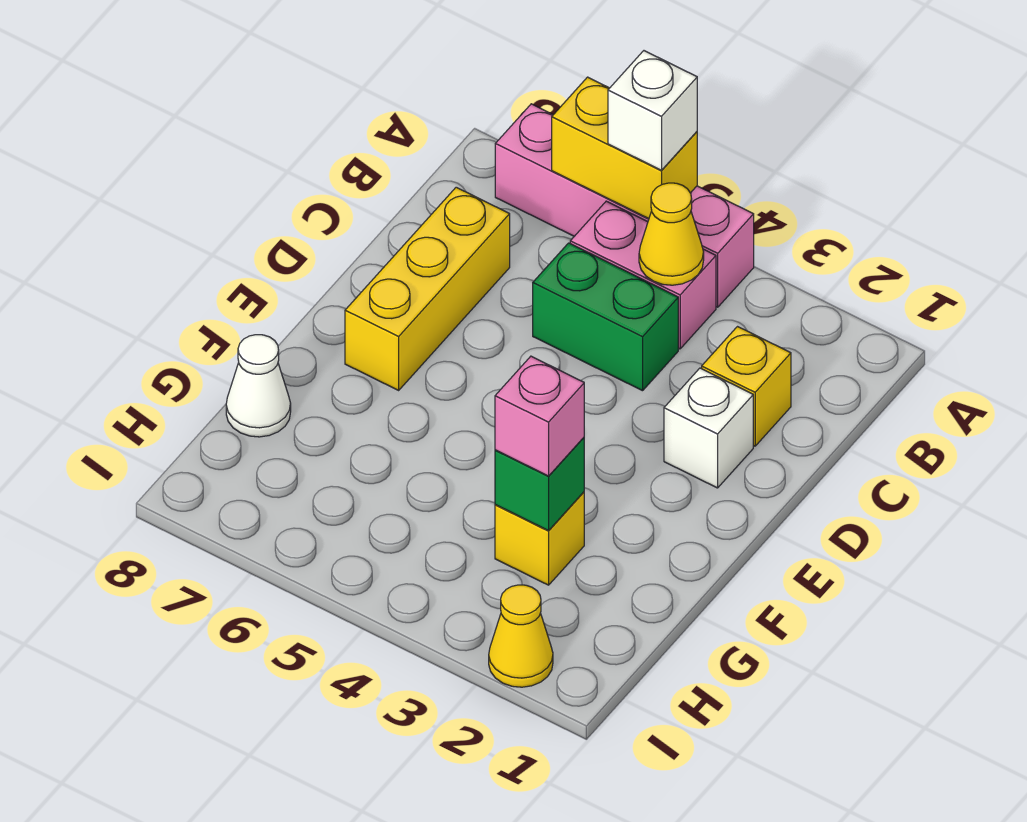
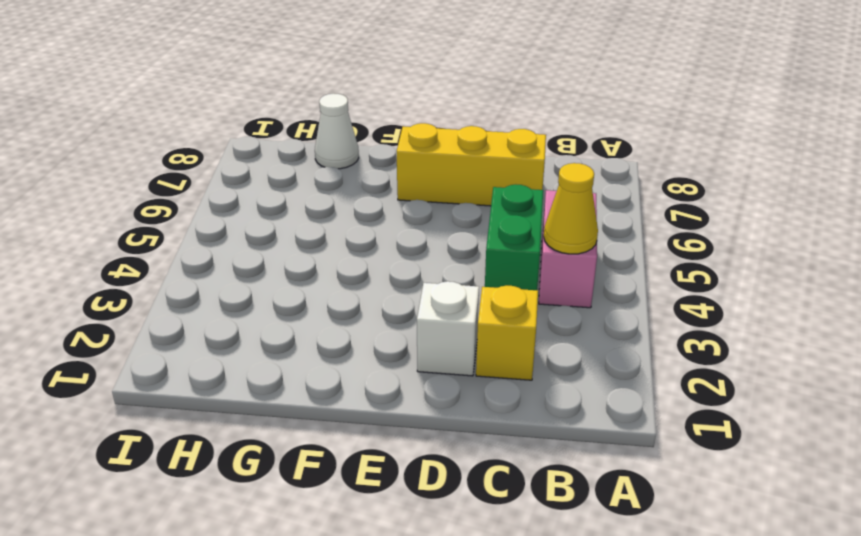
none -> pink 1x4 brick [495,104,754,307]
none -> yellow 1x1 brick [495,492,584,585]
none -> yellow 1x1 cone [489,585,553,687]

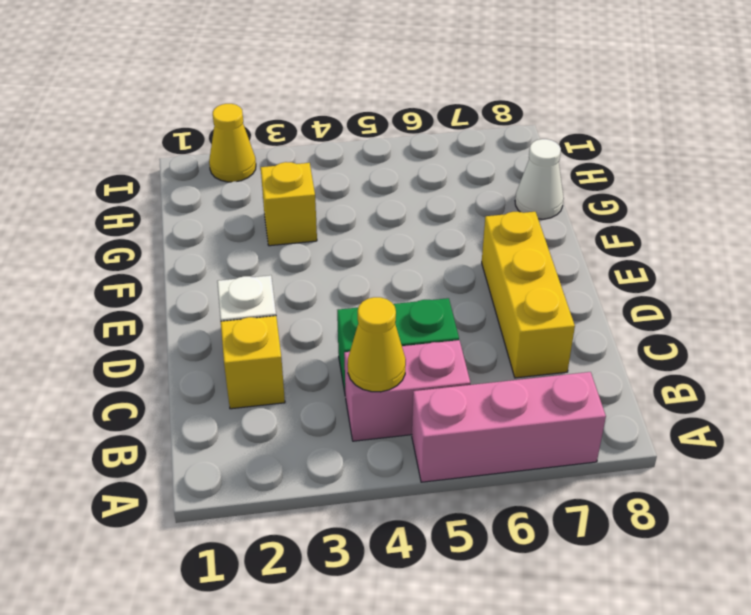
pink 1x3 brick [412,372,606,482] -> pink 1x4 brick [495,104,754,307]
none -> yellow 1x2 brick [552,77,697,219]
none -> green 1x1 brick [495,438,584,531]
none -> white 1x1 brick [608,51,697,170]

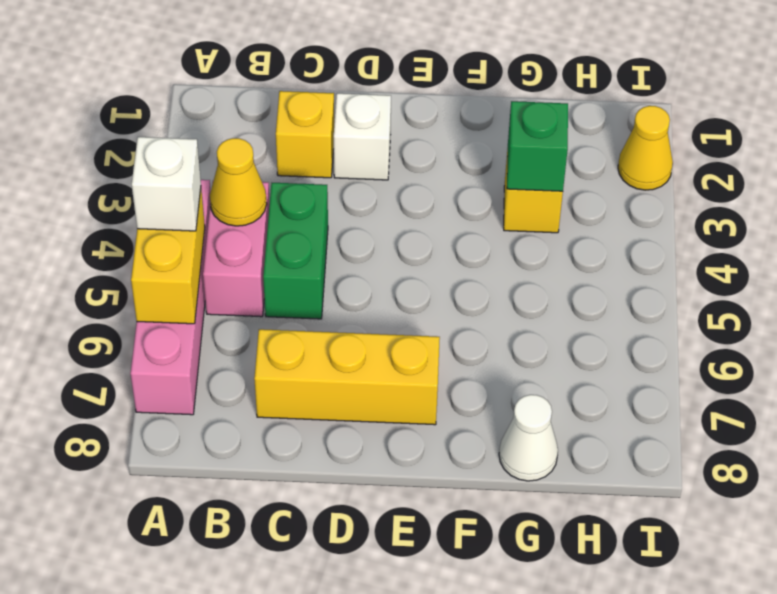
none -> pink 1x1 brick [495,356,584,476]

